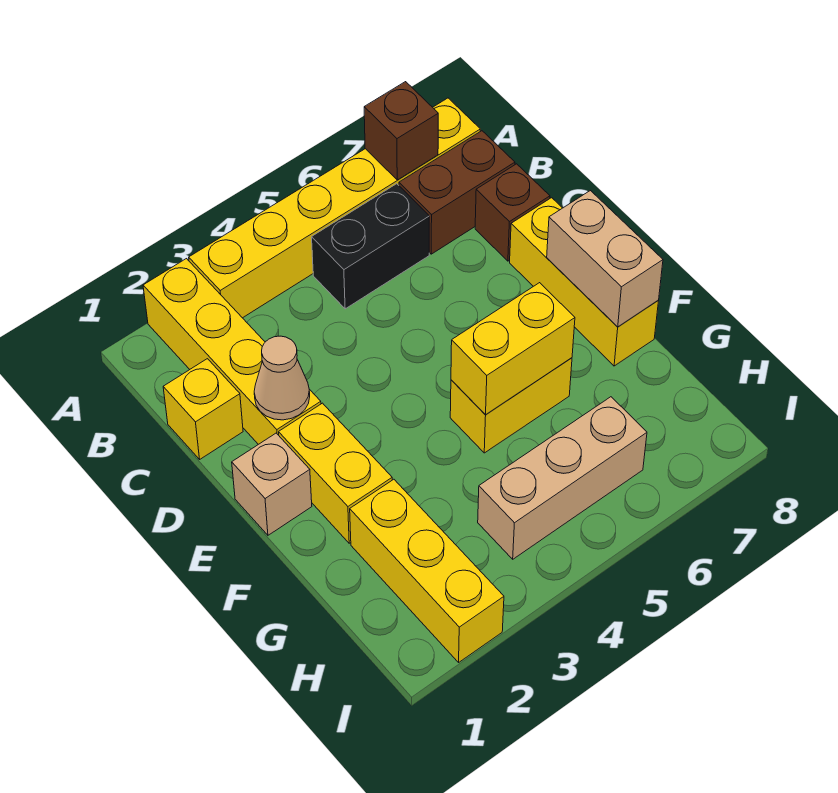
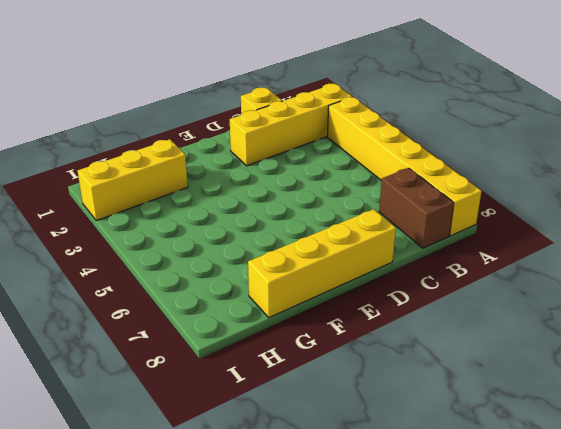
yellow 1x4 brick [248,209,396,318] -> yellow 1x3 brick [510,198,658,366]
none -> black 1x2 brick [312,184,429,309]
none -> brown 1x1 brick [475,164,550,261]
none -> tan 1x1 brick [232,433,312,535]

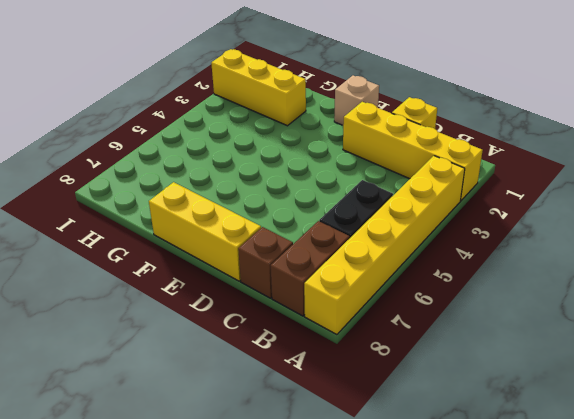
none -> yellow 1x2 brick [279,403,392,543]
none -> yellow 1x2 brick [450,358,572,453]
none -> tan 1x3 brick [478,397,647,559]

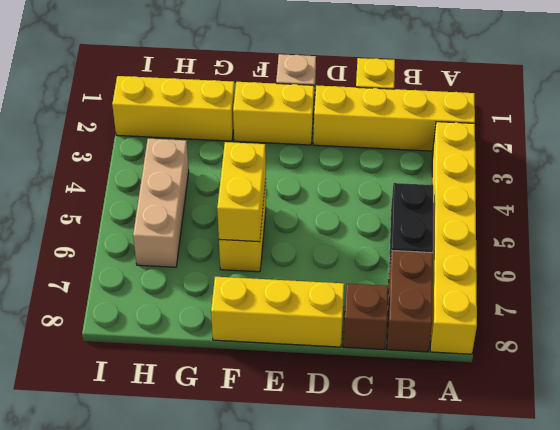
none -> brown 1x1 brick [364,82,438,180]
none -> tan 1x1 cone [254,336,310,420]
none -> tan 1x2 brick [547,191,663,327]

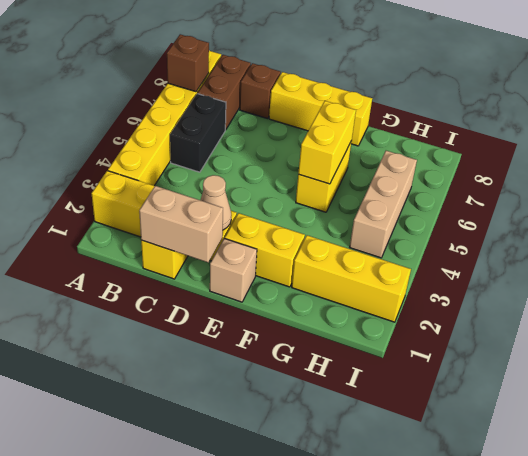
tan 1x2 brick [139,186,223,262] -> tan 1x2 brick moved to [547,191,663,327]

